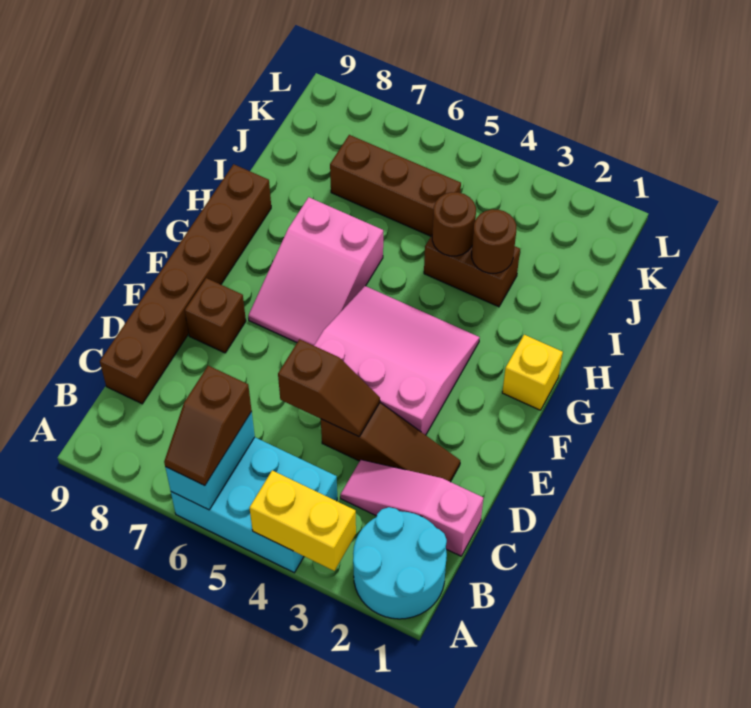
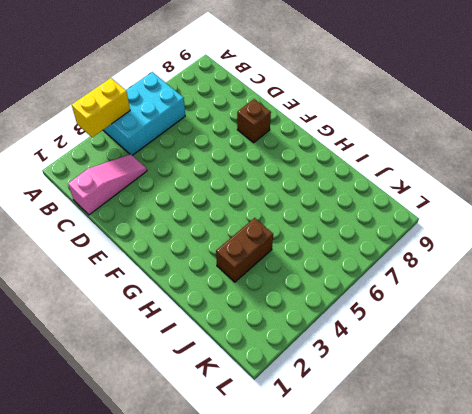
none -> cyan 2x2 round brick [353,507,447,619]
none -> brown 1x6 brick [100,164,271,404]
none -> brown 1x3 slope [321,403,460,482]

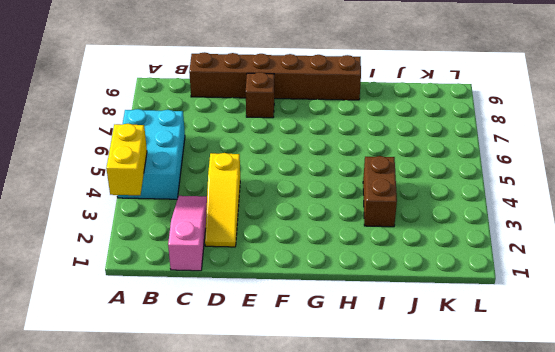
yellow 1x3 slope [205,153,240,247] -> brown 1x3 slope [321,403,460,482]
none -> cyan 2x2 round brick [353,507,447,619]
none -> pink 3x3 slope [314,286,480,435]
none -> pink 2x3 slope [248,197,383,346]

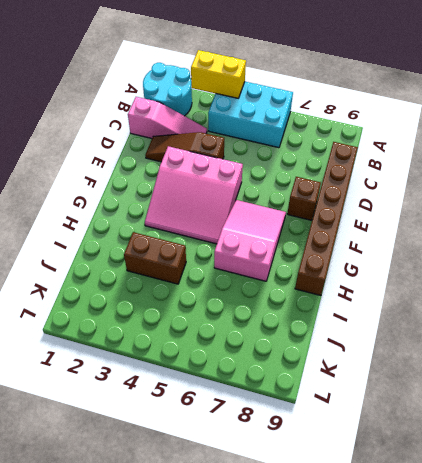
none -> yellow 1x1 brick [502,335,563,410]
none -> brown 1x3 brick [330,135,461,236]
none -> cyan 1x2 brick [165,412,255,510]

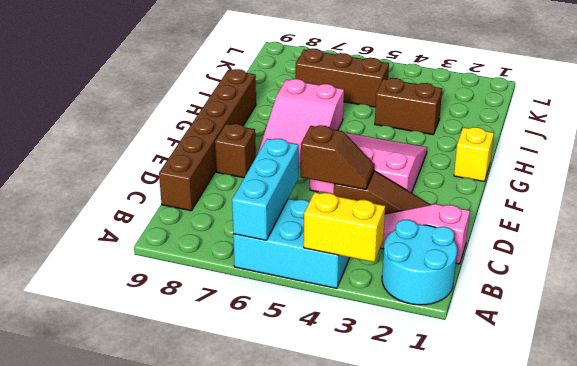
cyan 1x3 brick [232,139,299,240] -> cyan 1x2 brick [165,412,255,510]
none -> brown 1x1 round brick [472,209,516,273]
none -> brown 1x1 round brick [432,192,476,256]
none -> brown 1x2 slope [164,366,252,486]

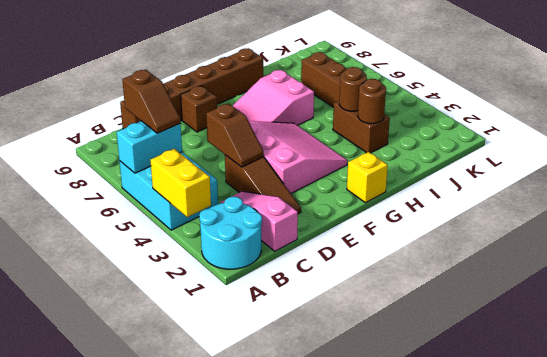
brown 1x2 slope [122,70,180,133] -> brown 1x2 slope turned to [164,366,252,486]

